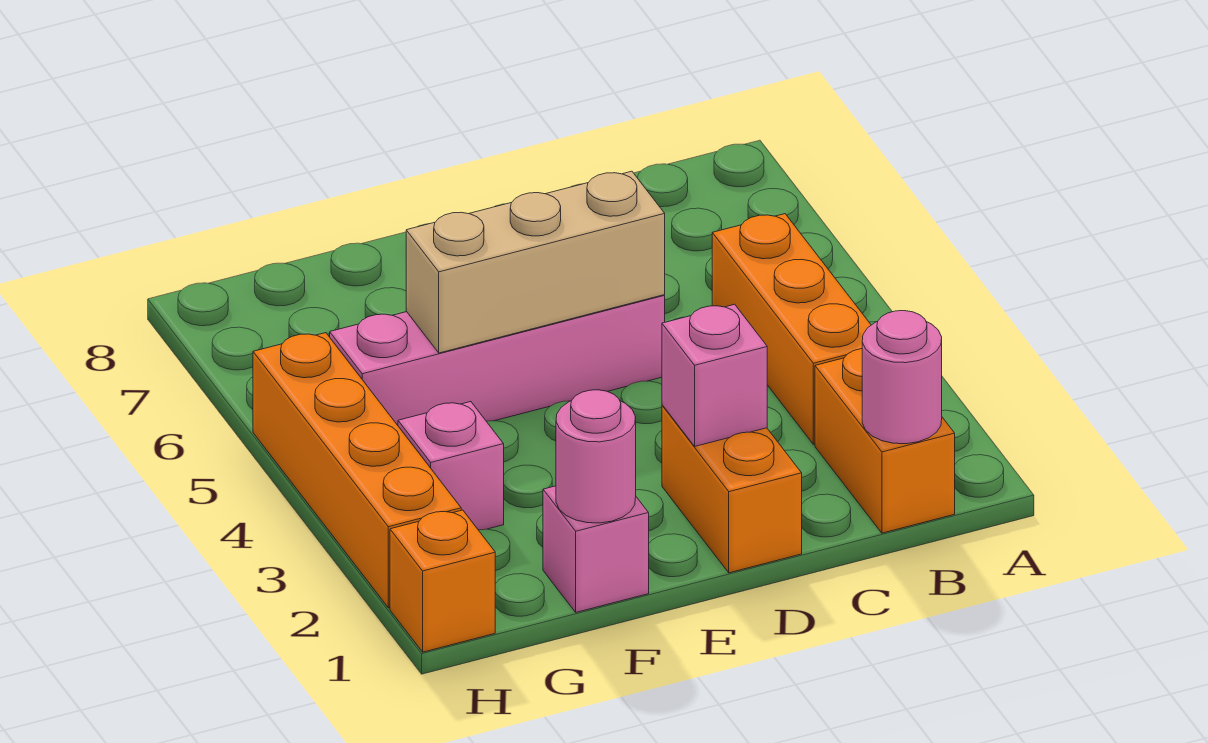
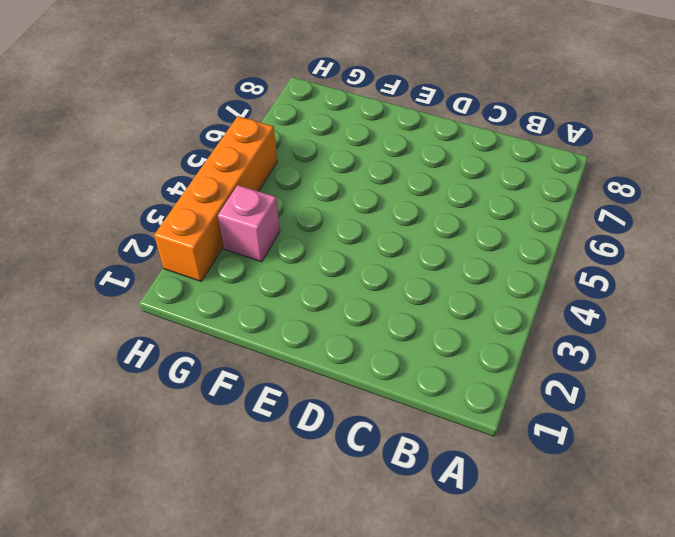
none -> orange 1x2 brick [815,349,955,533]
none -> orange 1x3 brick [712,214,871,444]
none -> orange 1x2 brick [662,405,802,573]

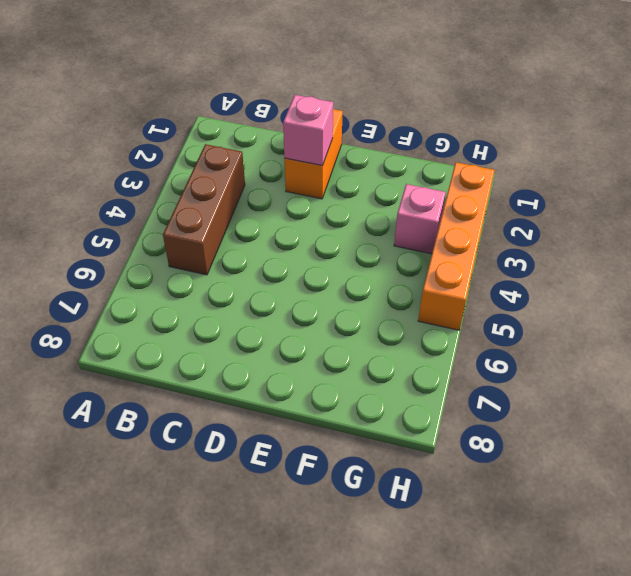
brown 1x3 brick [163,144,245,275] -> orange 1x3 brick [712,214,871,444]
none -> orange 1x2 brick [815,349,955,533]
none -> pink 1x4 brick [330,295,665,425]
none -> pink 1x1 brick [543,486,649,612]

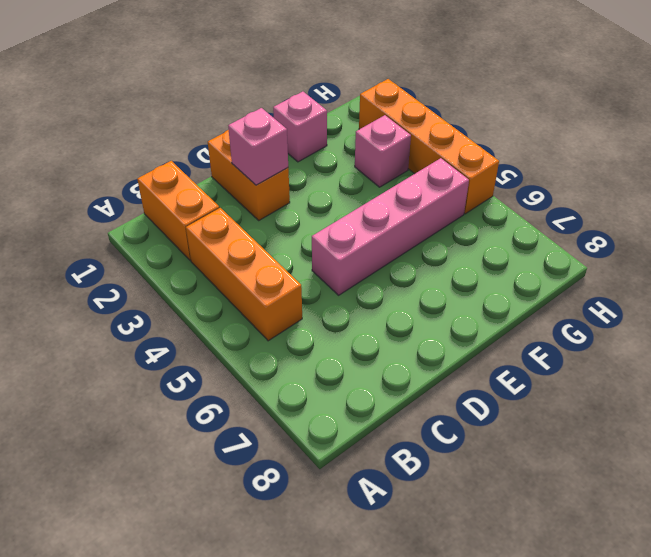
none -> orange 1x1 brick [390,510,495,652]
none -> pink 1x1 round brick [862,311,942,444]
none -> tan 1x3 brick [406,171,665,353]

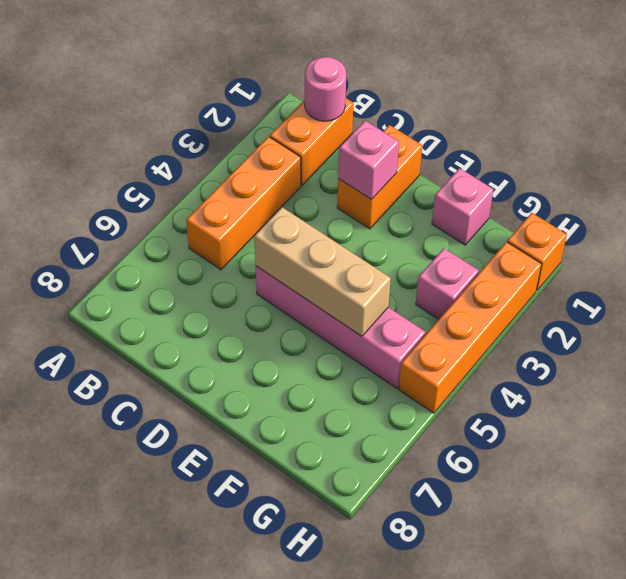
none -> pink 1x1 round brick [556,390,636,523]

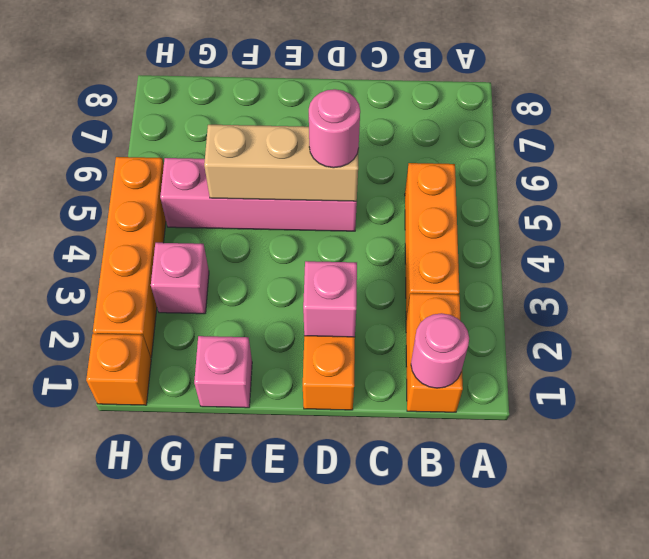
pink 1x1 round brick [309,89,360,168] -> pink 1x1 round brick moved to [556,390,636,523]

